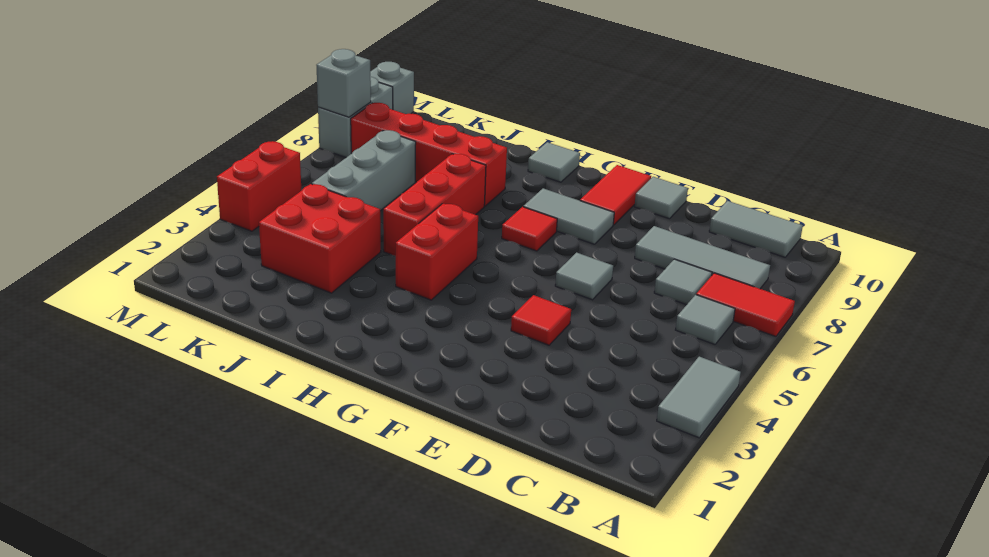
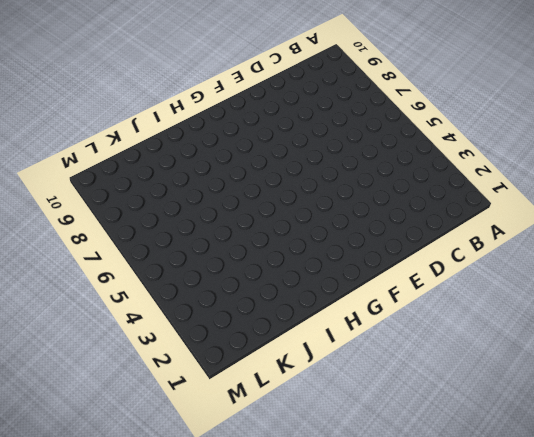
none -> grey 1x2 tile [657,357,741,438]
none -> red 1x2 tile [696,273,795,336]
none -> grey 1x1 tile [676,295,735,344]

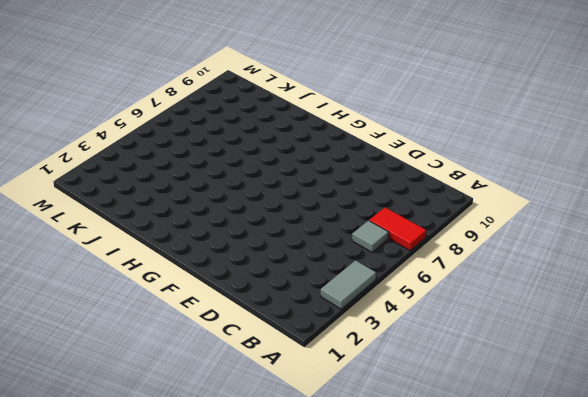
none -> grey 1x3 tile [635,226,770,289]
none -> grey 1x2 tile [709,201,803,257]
none -> grey 1x1 tile [654,259,712,305]

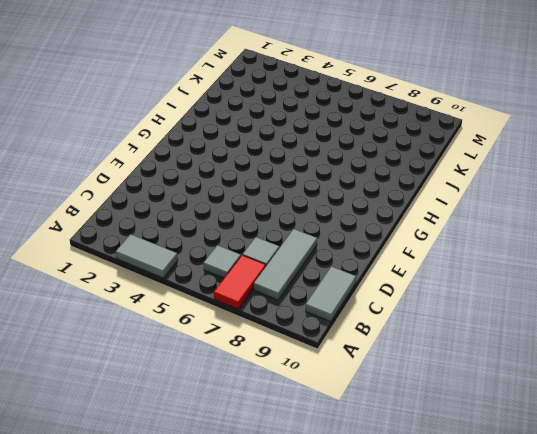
none -> red 1x1 tile [511,295,571,345]
none -> grey 1x1 tile [555,253,613,300]
none -> grey 1x1 tile [635,177,688,219]

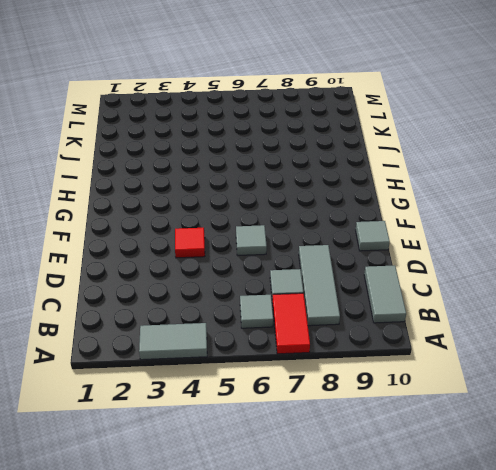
none -> grey 1x2 tile [523,188,614,244]
none -> red 1x2 tile [580,165,651,225]
none -> red 1x1 tile [502,207,557,251]

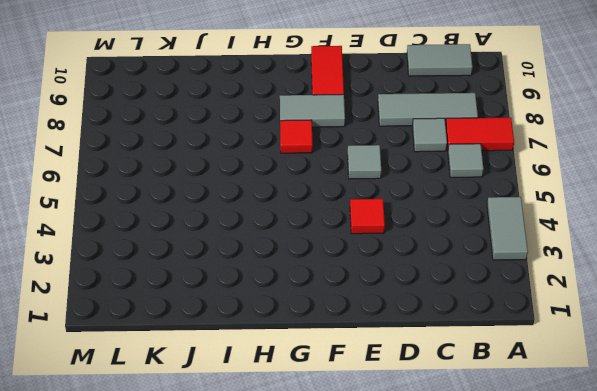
none -> grey 1x1 tile [635,177,688,219]
none -> red 1x2 brick [396,203,478,300]
none -> grey 1x1 tile [528,142,580,182]

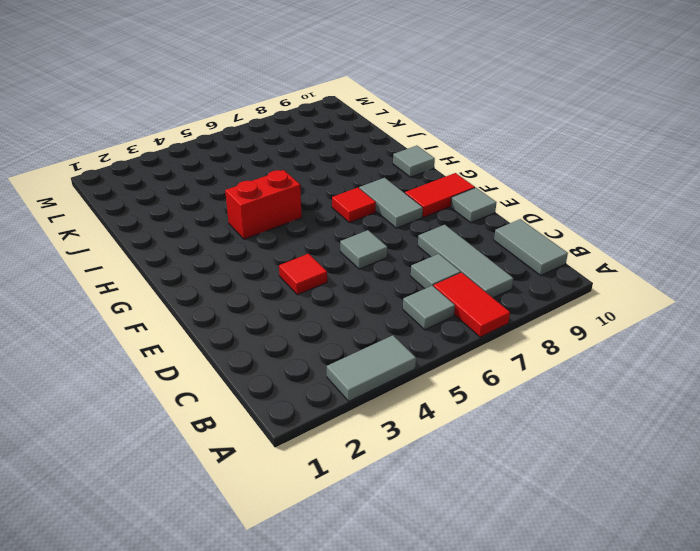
none -> red 1x3 brick [383,154,486,256]
none -> red 1x4 brick [351,103,507,206]
none -> red 2x2 brick [259,184,381,293]

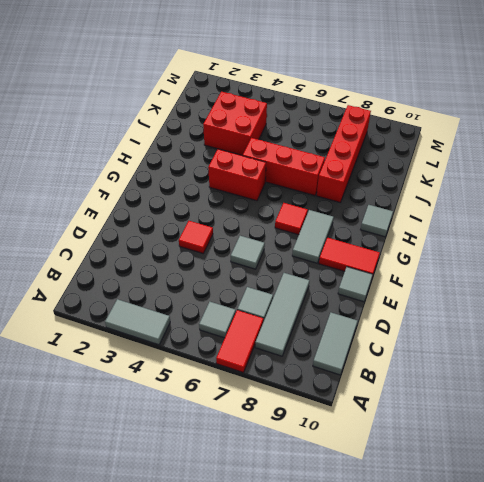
none -> grey 1x3 brick [312,130,416,211]
none -> red 1x2 brick [217,141,301,231]
none -> grey 1x2 brick [318,77,393,157]

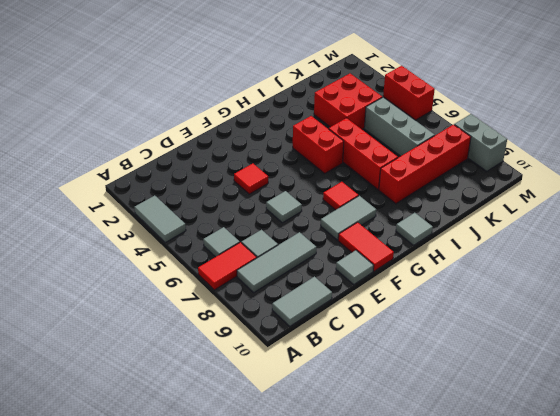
none -> grey 1x1 brick [370,62,414,114]
none -> grey 1x1 brick [317,49,371,117]

